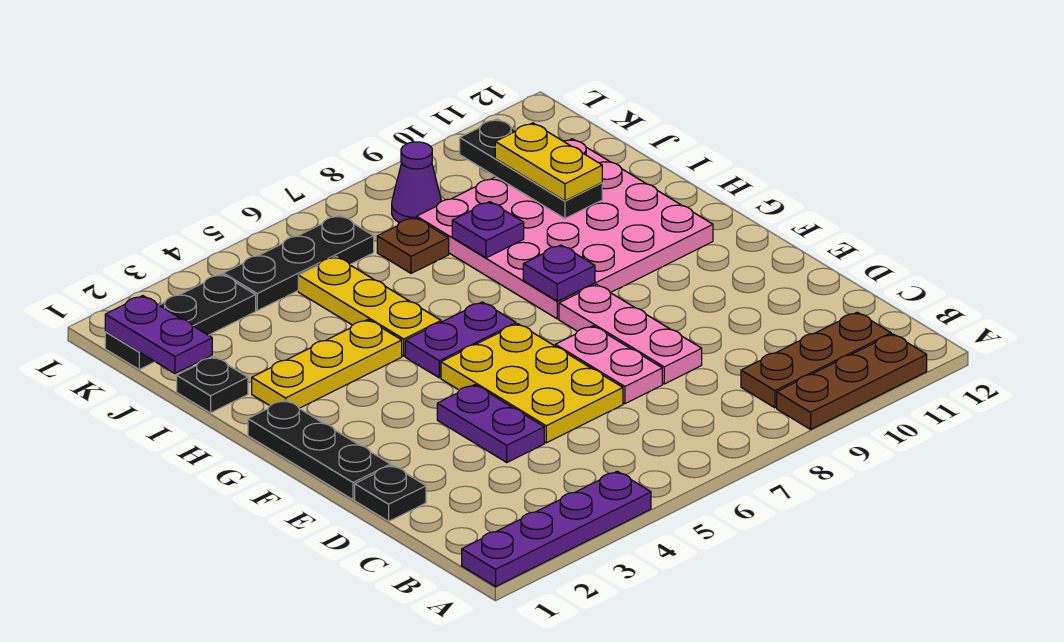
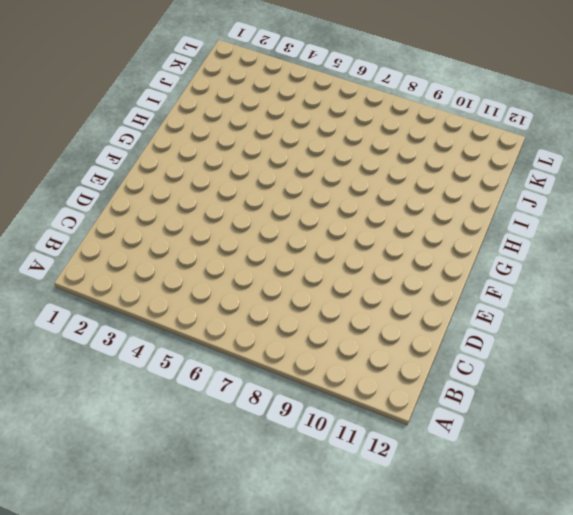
none -> purple 1x4 plate [462,471,651,586]
none -> brown 1x3 plate [777,334,927,429]
none -> brown 1x3 plate [741,312,891,408]

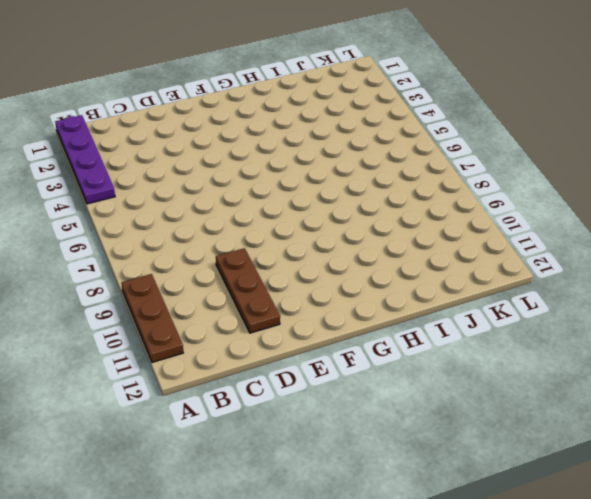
brown 1x3 plate [216,248,280,333] -> brown 1x3 plate moved to [741,312,891,408]
none -> black 1x1 plate [355,465,426,521]
none -> purple 1x2 plate [437,385,544,462]
none -> yellow 2x3 plate [441,324,623,443]

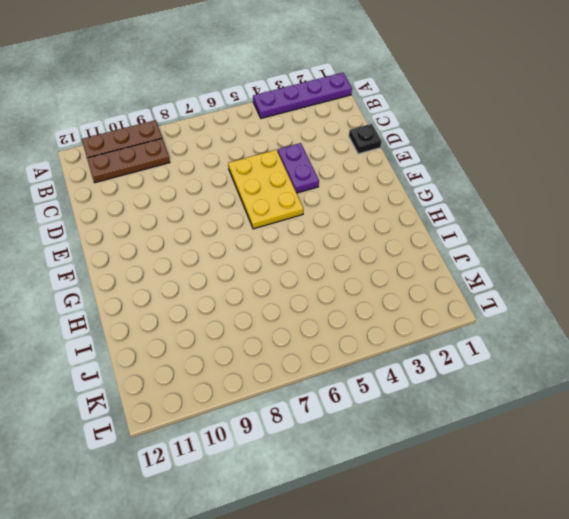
none -> pink 1x2 plate [555,326,662,404]
none -> pink 1x3 plate [559,284,702,384]
none -> black 1x3 plate [248,400,391,500]

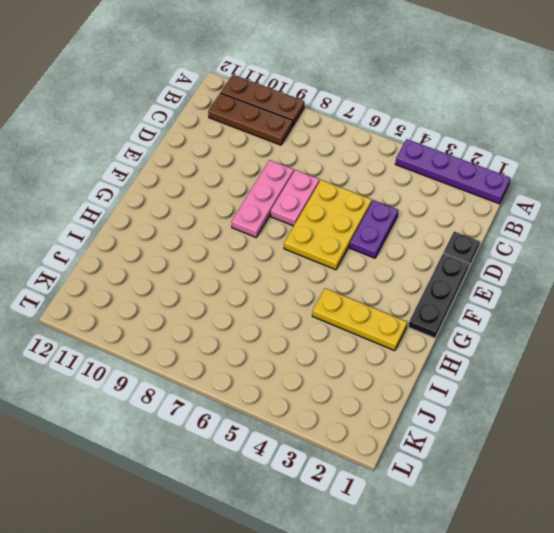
none -> purple 1x2 plate [405,302,516,378]
none -> pink 4x4 plate [417,139,713,319]
none -> yellow 1x3 plate [298,257,441,356]

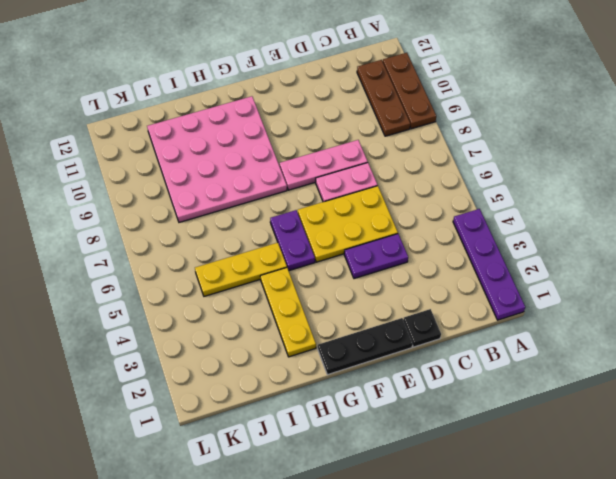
none -> black 1x1 plate [177,357,248,413]
none -> brown 1x1 plate [377,217,449,273]
none -> black 1x3 plate [105,274,256,369]

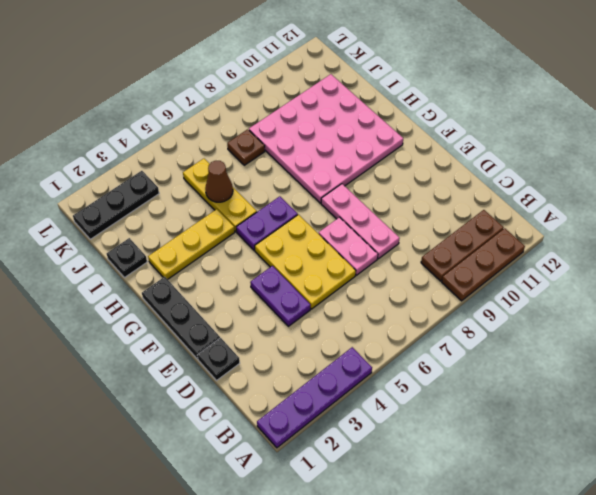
brown 1x1 cone [205,161,233,202] -> none
none -> black 1x3 plate [223,215,374,311]
none -> purple 1x1 cone [392,142,441,223]
none -> purple 1x1 plate [523,245,595,301]

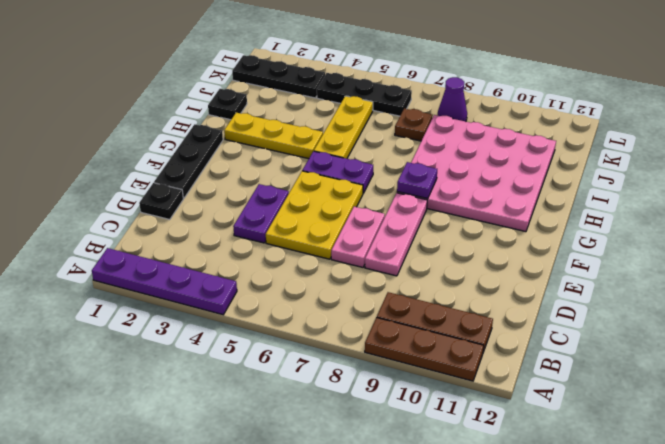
none -> purple 1x1 plate [452,202,524,258]
none -> black 1x3 plate [460,119,602,218]
none -> purple 1x2 plate [105,296,212,373]

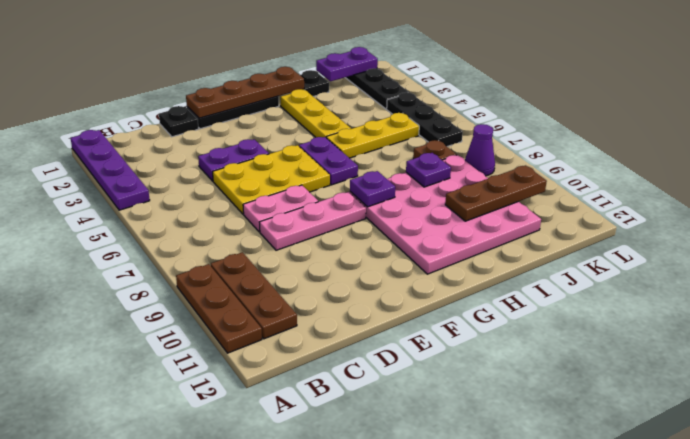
brown 1x4 plate [186,67,304,118] -> none
brown 1x3 plate [445,165,547,221] -> black 1x3 plate [460,119,602,218]
none -> yellow 1x2 plate [495,123,602,201]

